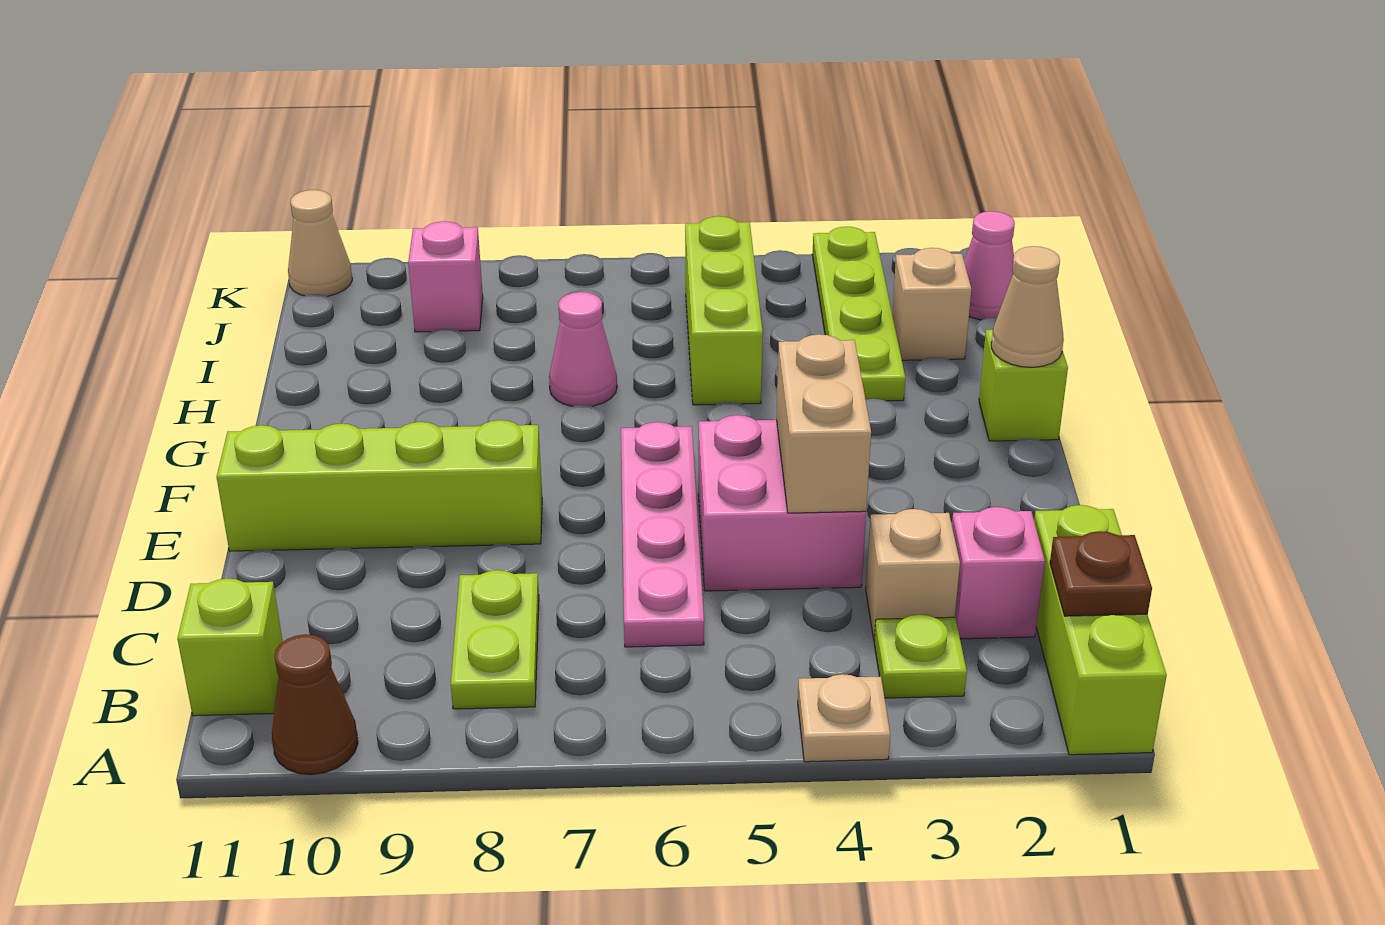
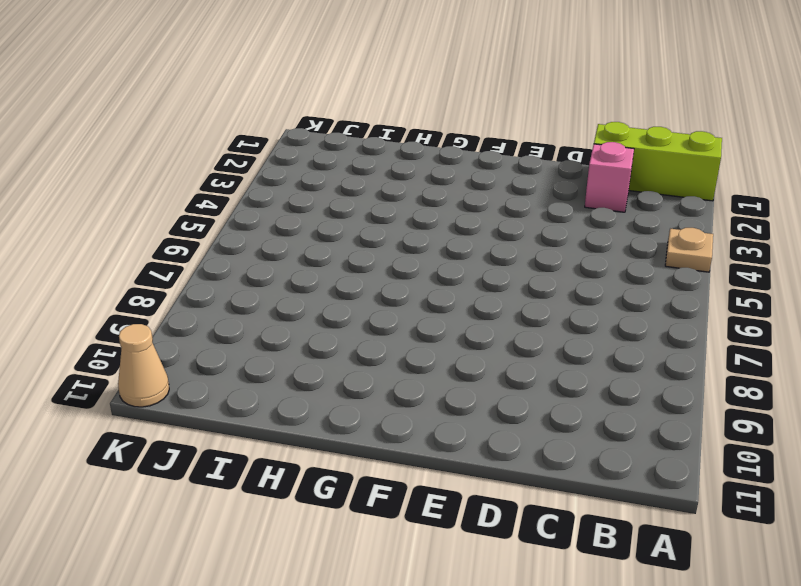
none -> brown 1x1 cone [272,634,358,774]
none -> lime 1x1 plate [874,615,967,698]
none -> lime 1x2 plate [451,570,539,709]

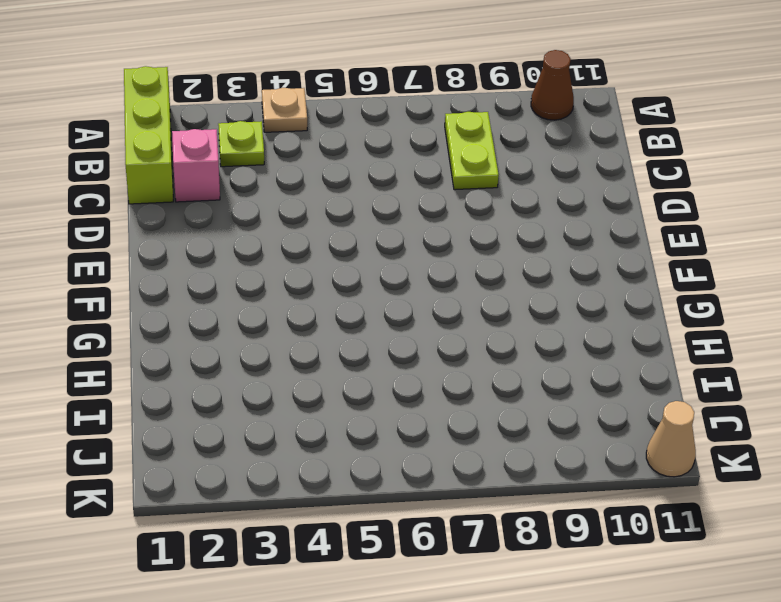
none -> lime 1x1 brick [177,578,283,716]
none -> tan 1x1 brick [866,509,960,639]
none -> pink 1x4 plate [621,422,704,647]

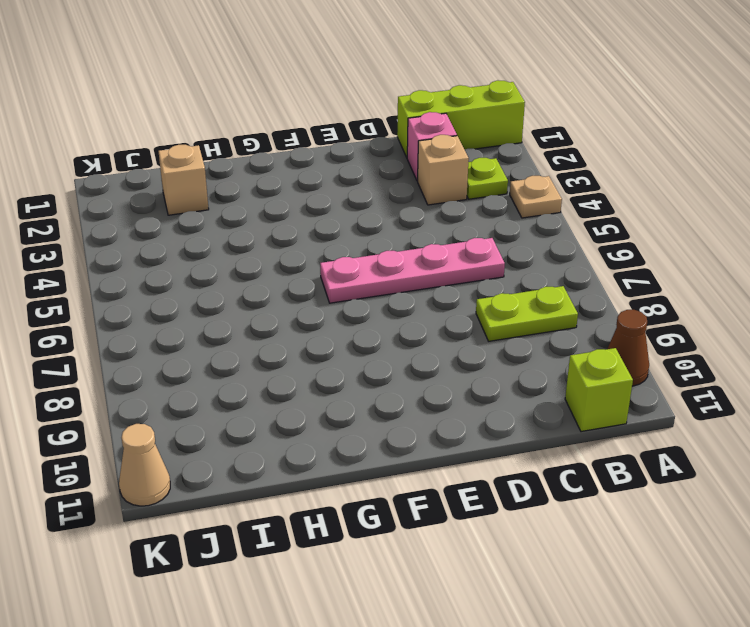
none -> pink 2x2 brick [698,415,866,591]
none -> lime 1x4 brick [217,420,542,551]
none -> lime 1x1 brick [979,329,1068,441]

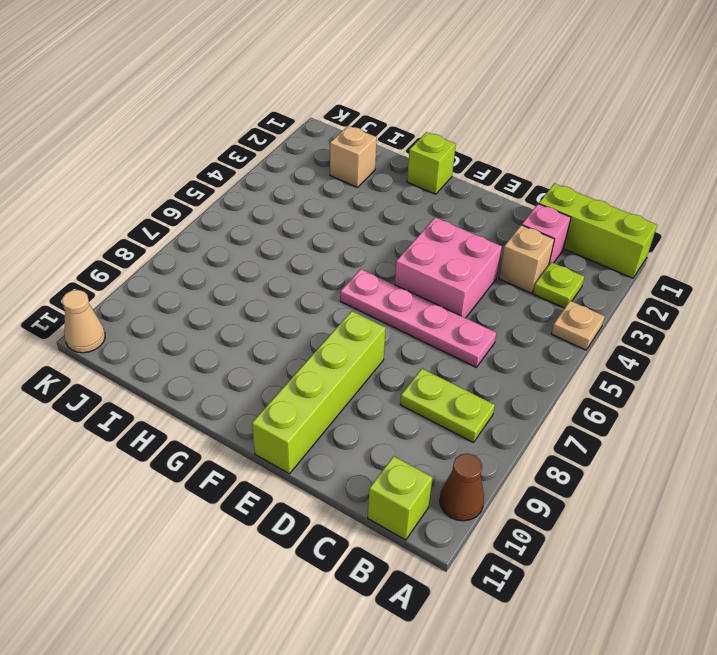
none -> lime 1x4 plate [812,227,905,401]
none -> lime 1x3 brick [685,216,763,405]
none -> pink 1x1 cone [549,292,617,407]

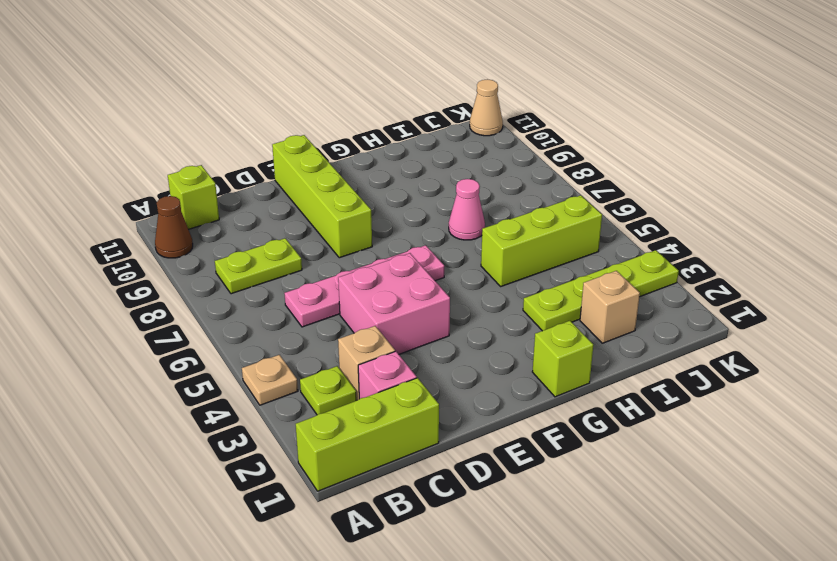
none -> pink 1x1 cone [964,211,1015,320]
none -> pink 1x1 brick [408,221,483,332]
none -> brown 1x1 plate [1050,531,1152,616]

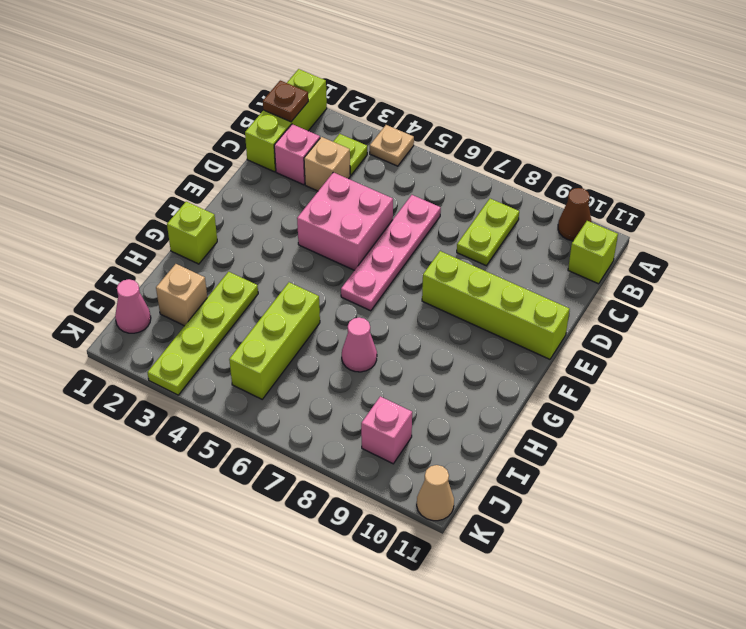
none -> tan 1x2 brick [776,334,871,513]
none -> tan 1x1 cone [991,246,1064,367]

